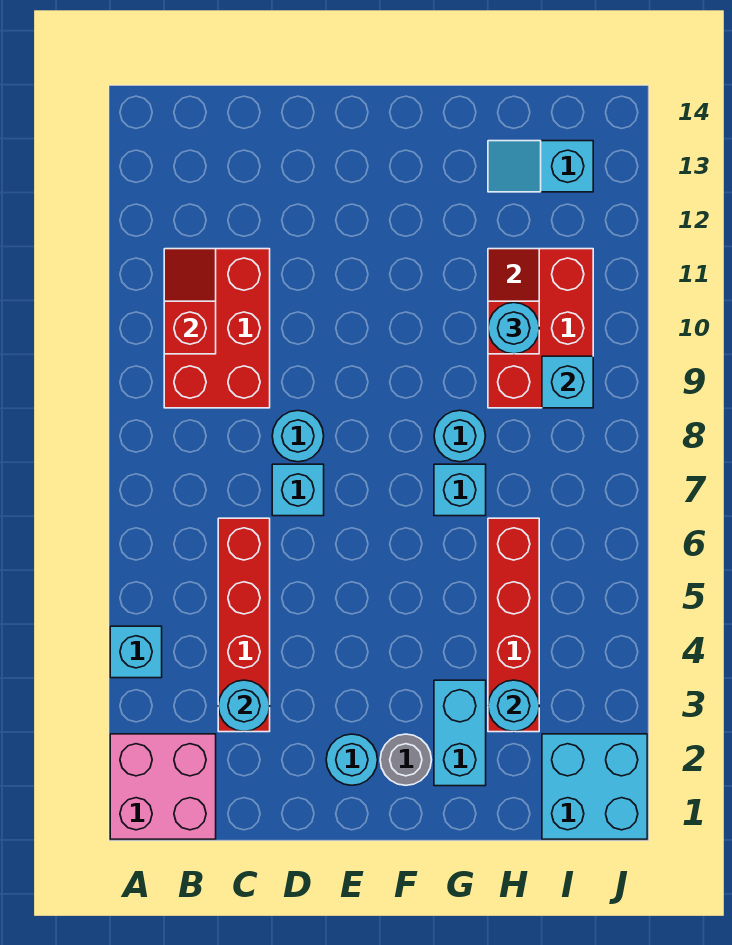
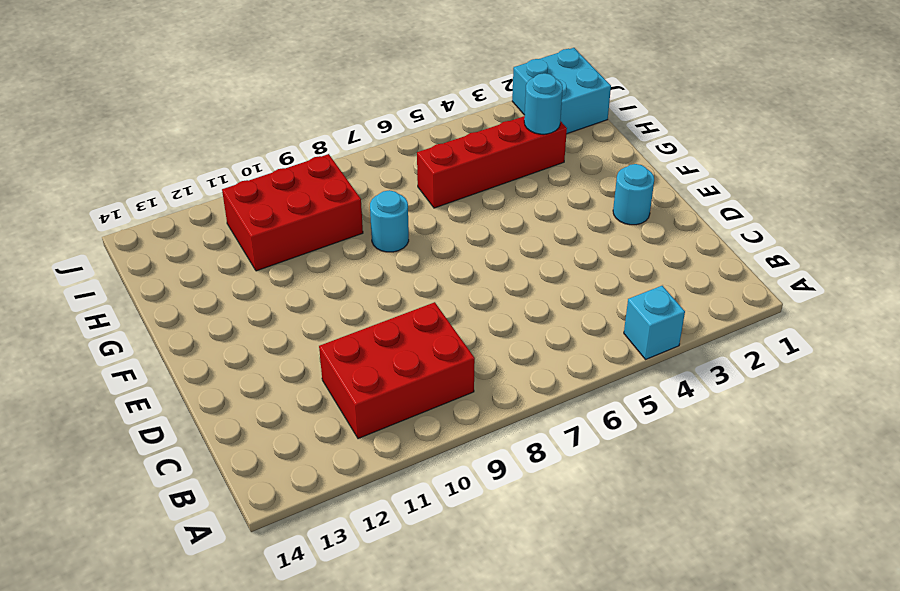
none -> pink 2x2 brick [110,734,216,839]
none -> red 1x4 brick [218,518,270,732]
none -> cyan 1x1 brick [272,464,324,516]

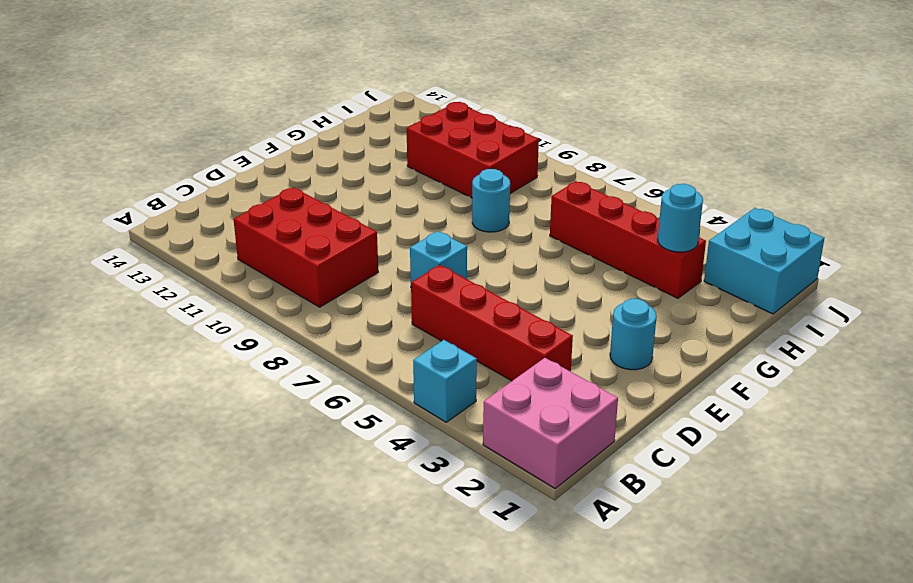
none -> cyan 1x1 round brick [272,411,324,462]
none -> grey 1x1 round brick [380,734,432,785]
none -> cyan 1x2 brick [434,680,486,786]

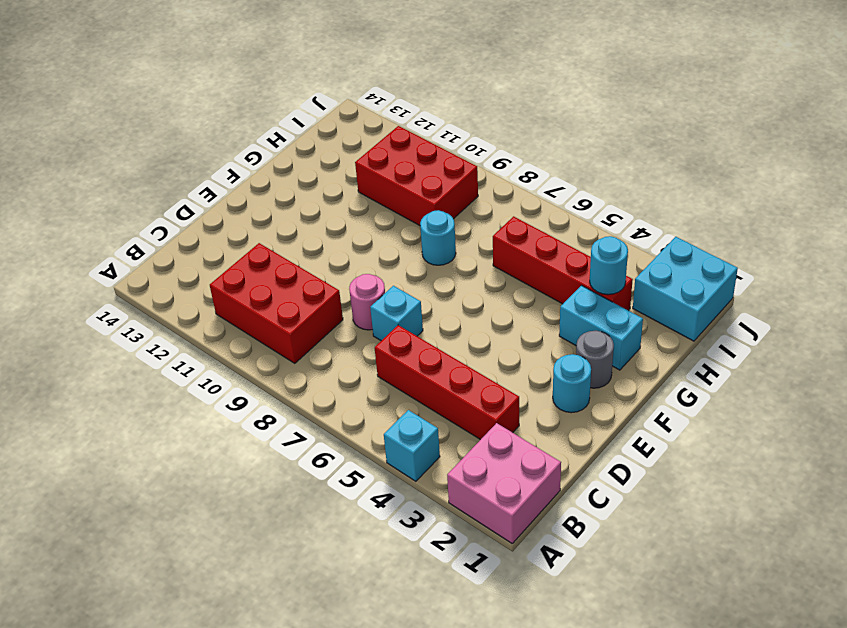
pink 1x1 round brick [349,274,385,330] -> cyan 1x1 round brick [272,411,324,462]
none -> cyan 1x1 brick [434,464,486,516]
none -> cyan 1x2 slope [488,141,593,192]
none -> red 1x2 slope [164,249,216,354]

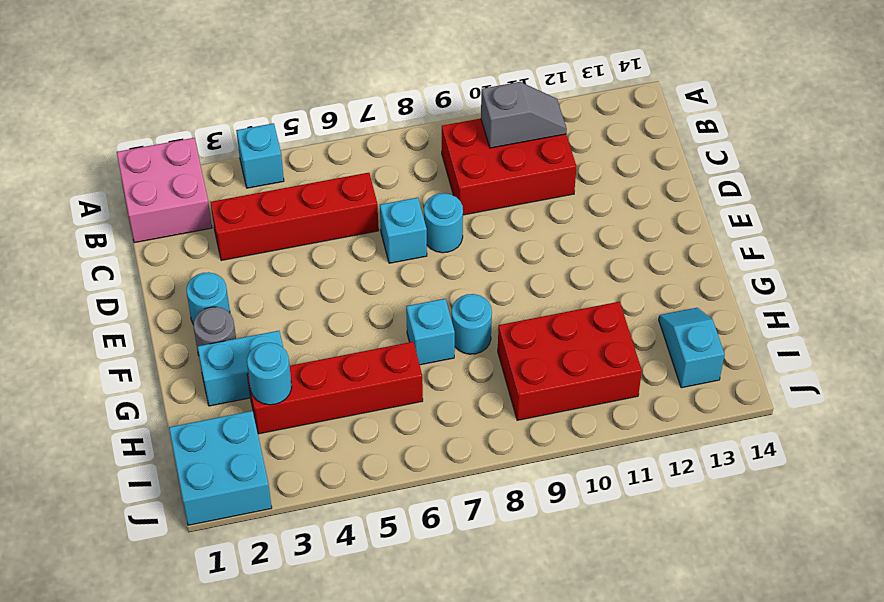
grey 1x2 slope [481,82,567,148] -> red 1x2 slope [164,249,216,354]
none -> cyan 1x1 round brick [218,680,270,732]
none -> red 1x2 slope [488,249,539,354]
none -> cyan 1x1 brick [542,356,593,408]

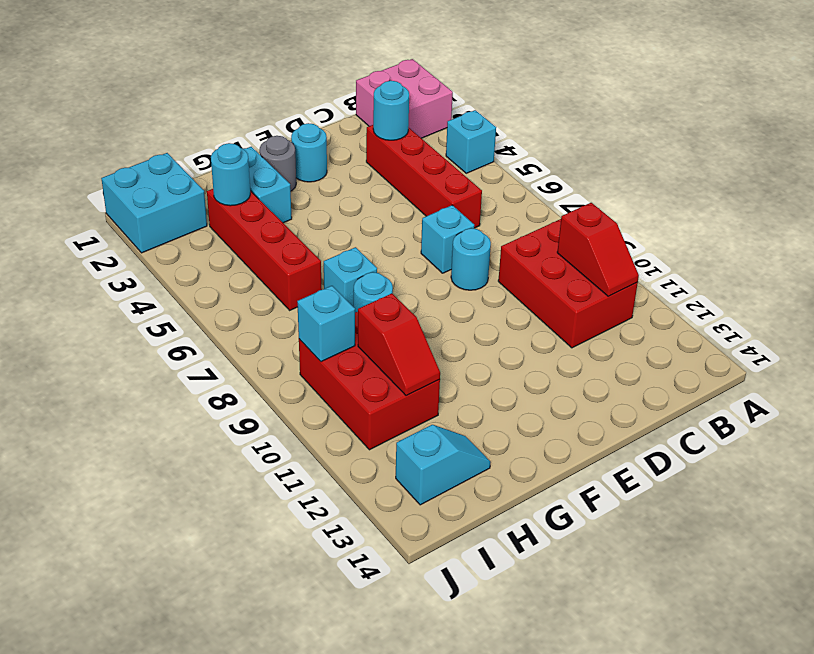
none -> cyan 1x1 round brick [488,303,539,354]

